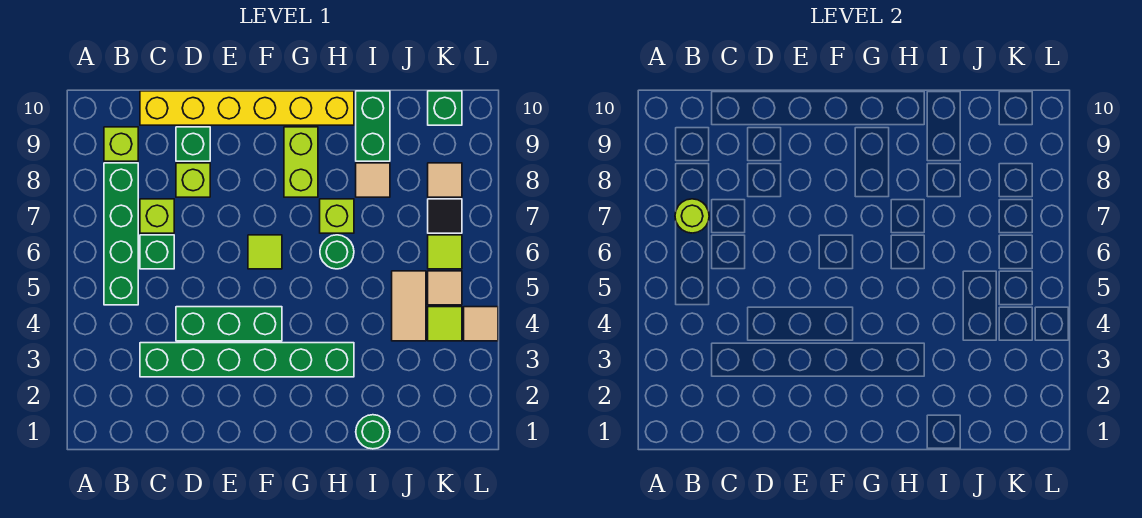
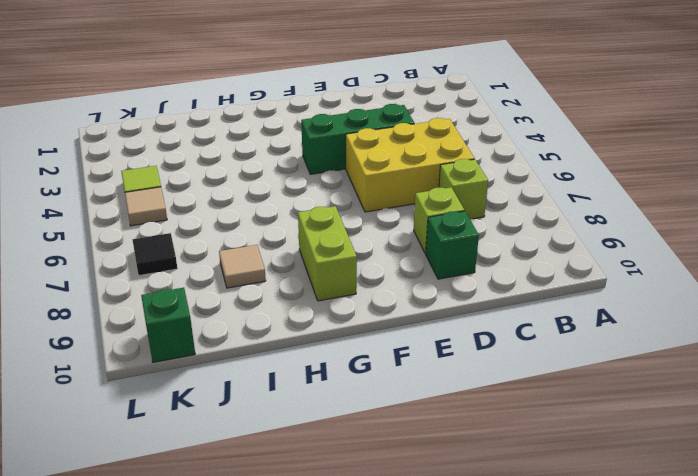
yellow 2x3 brick [346,118,474,212] -> green 1x1 brick [140,235,174,269]
none -> green 1x4 brick [104,163,138,305]
none -> lime 1x1 brick [104,127,138,161]
none -> green 1x6 brick [140,343,354,377]

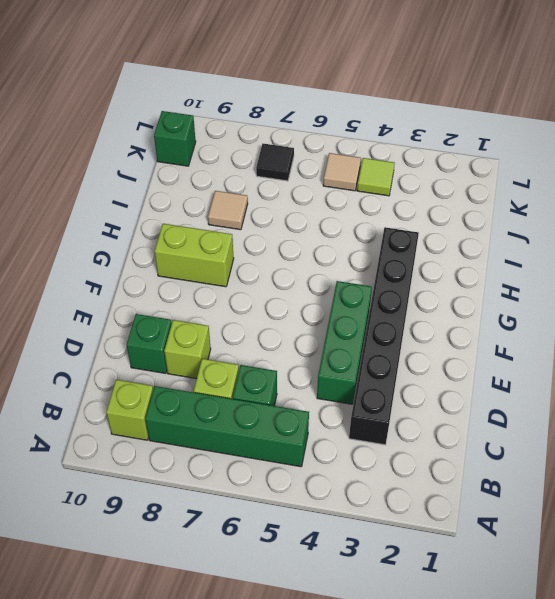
black 1x6 brick [349,227,419,445] -> green 1x6 brick [140,343,354,377]
none -> yellow 1x6 brick [140,91,354,125]
none -> lime 1x1 tile [248,235,282,269]
none -> green 1x1 round brick [320,235,354,269]

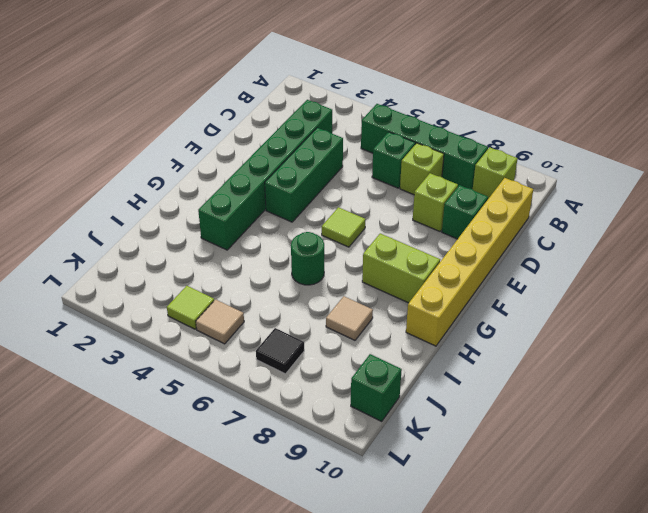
none -> lime 1x1 brick [320,199,354,233]
none -> green 1x1 round brick [356,415,390,449]
none -> green 1x2 brick [356,91,390,161]

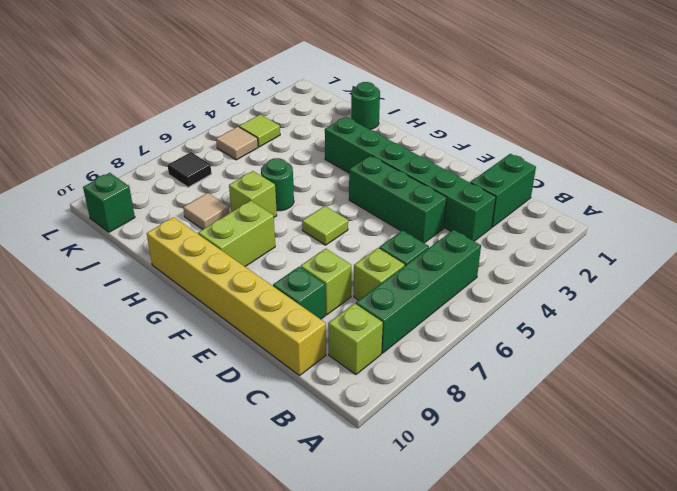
green 1x2 brick [471,154,536,227] -> green 1x2 brick moved to [356,91,390,161]
none -> tan 1x2 tile [392,271,426,341]
none -> lime 1x1 tile [428,235,462,269]
none -> tan 1x1 tile [428,163,462,197]

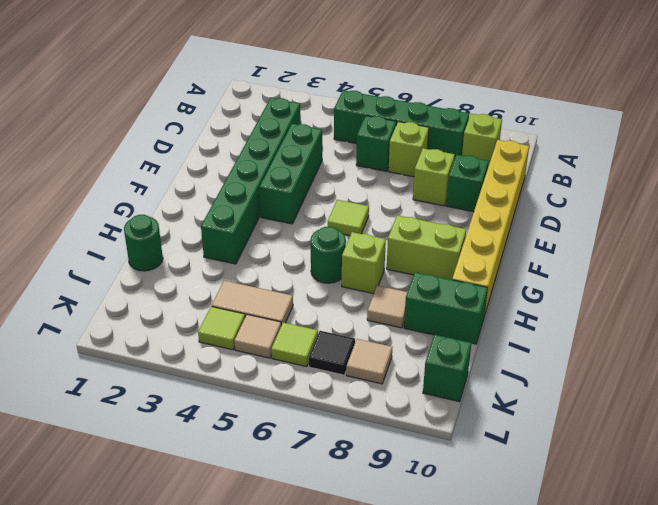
none -> tan 1x1 tile [464,307,498,341]
none -> lime 1x1 round brick [675,199,709,233]

